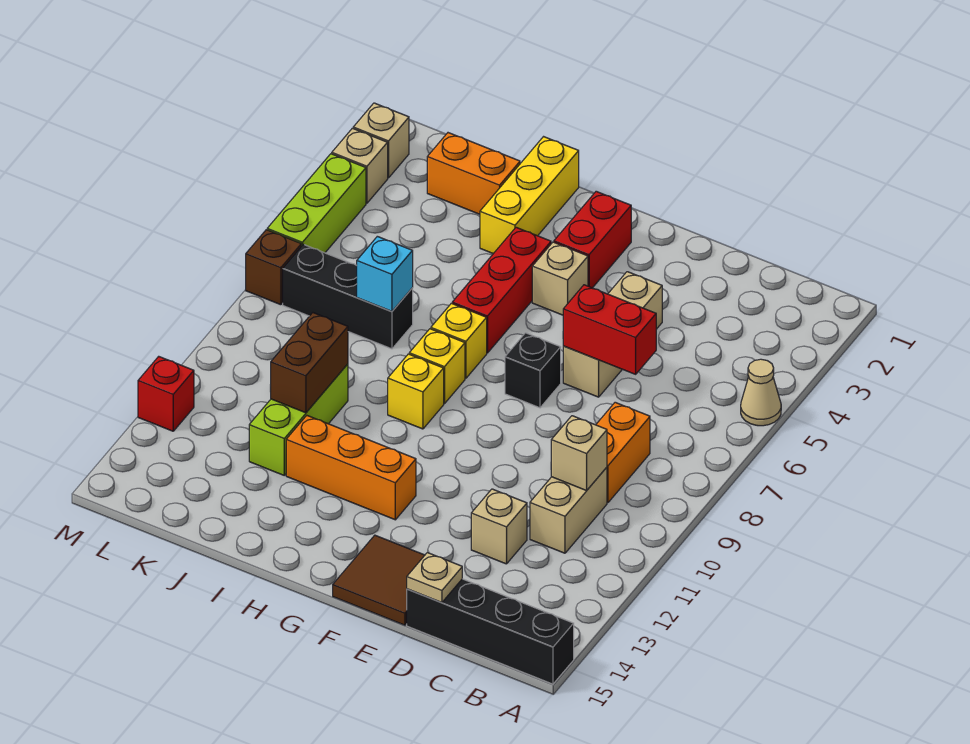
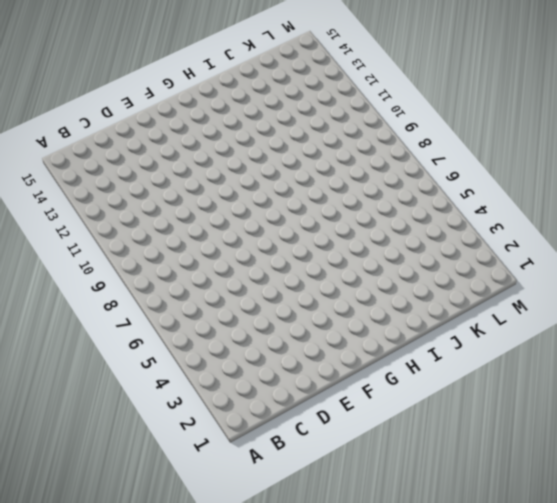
none -> tan 1x1 cone [741,359,781,426]
none -> black 1x4 brick [407,579,574,684]
none -> orange 1x2 brick [596,402,650,503]

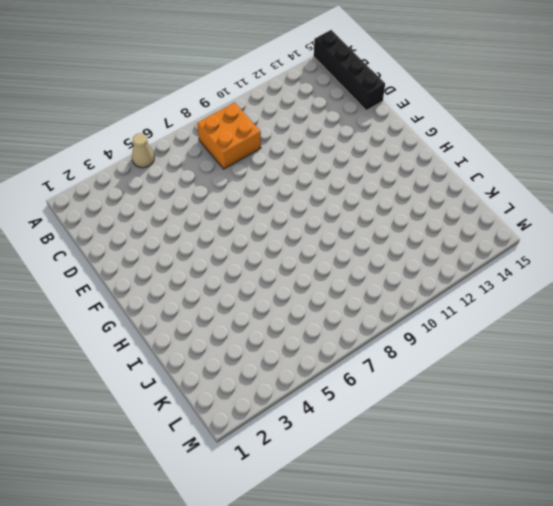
orange 2x2 brick [197,103,261,169] -> orange 1x2 brick [596,402,650,503]
none -> tan 1x2 brick [530,467,607,553]
none -> tan 1x1 brick [471,489,527,564]
none -> tan 1x3 brick [563,272,662,397]

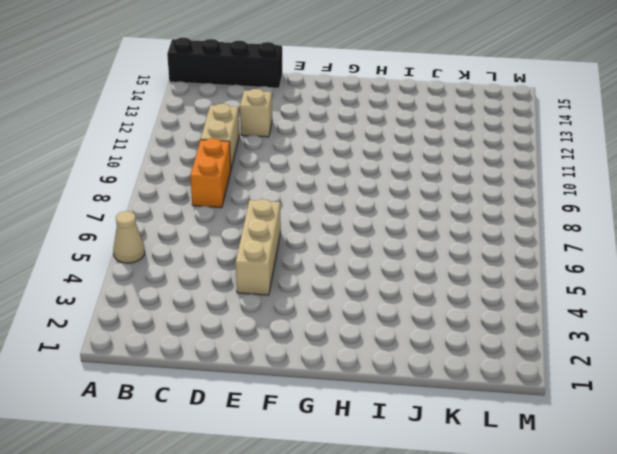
none -> brown 2x2 tile [333,535,425,625]
none -> black 1x1 brick [505,333,561,408]
none -> red 1x2 brick [554,191,631,288]

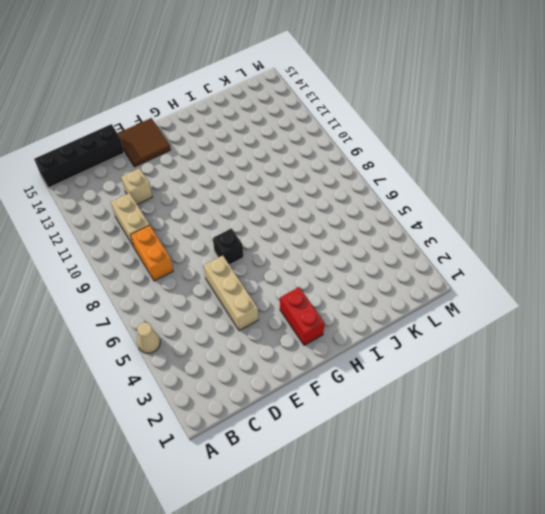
none -> tan 1x1 brick [532,242,588,315]
none -> orange 1x3 brick [286,416,416,520]
none -> red 1x3 brick [452,227,551,353]

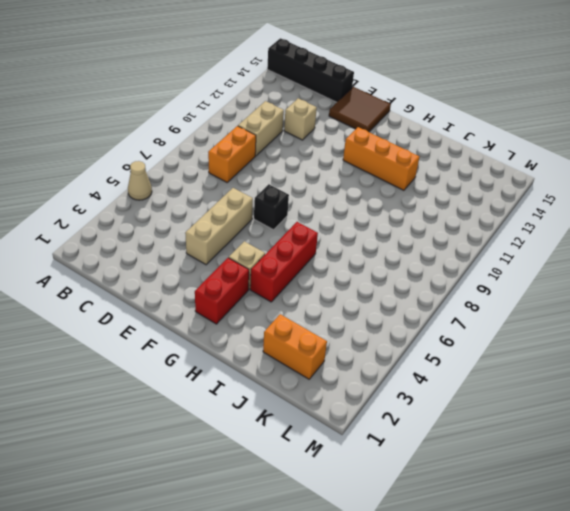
none -> yellow 1x1 brick [431,303,487,378]
none -> yellow 1x1 brick [409,329,465,404]
none -> yellow 1x1 brick [388,354,444,429]

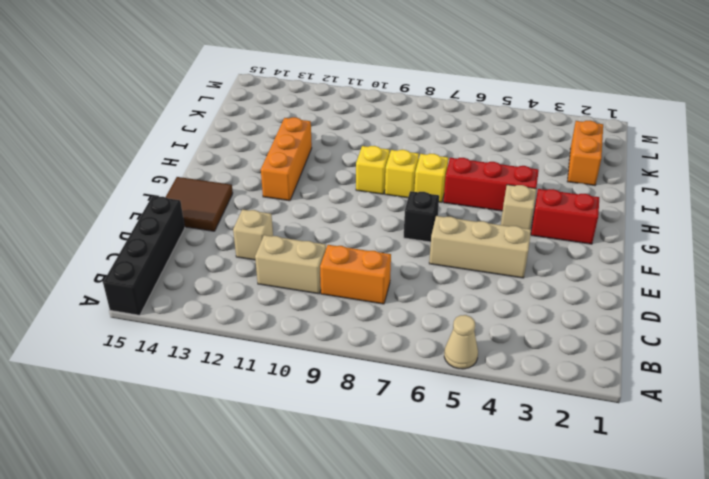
none -> yellow 1x3 brick [480,137,579,254]
none -> black 1x3 brick [283,244,413,349]
none -> lime 1x3 brick [249,364,348,475]

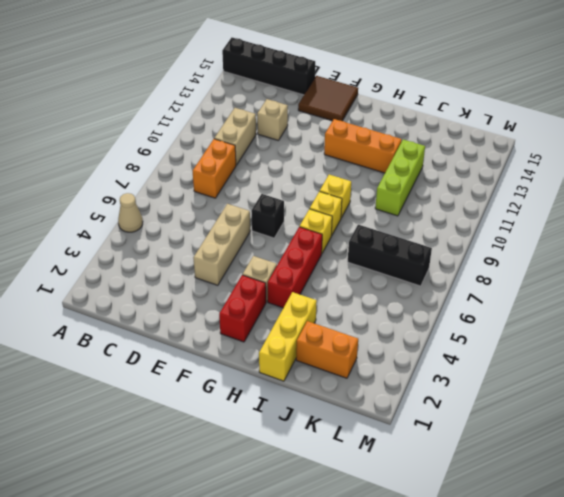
none -> tan 1x1 brick [353,103,409,178]
none -> tan 1x1 brick [332,128,388,203]
none -> lime 1x3 brick [267,154,366,253]

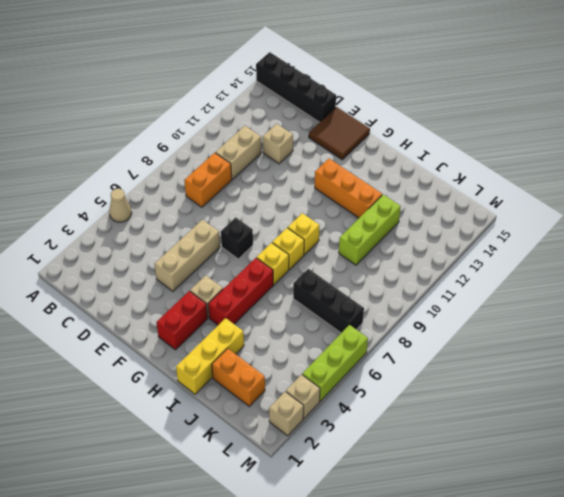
none -> brown 1x1 brick [246,230,301,305]
none -> red 1x1 brick [138,356,194,431]
none -> tan 1x1 brick [551,416,607,491]

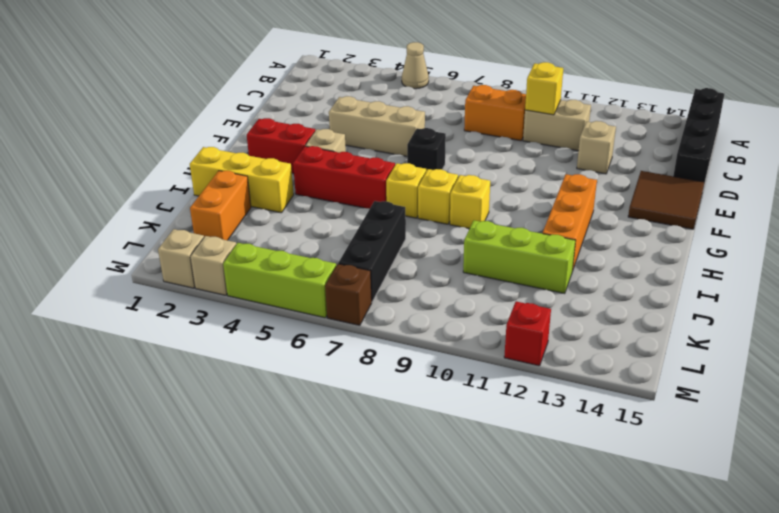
yellow 1x1 brick [525,62,563,115] -> tan 1x1 brick [551,416,607,491]
none -> red 1x2 brick [563,285,656,374]
none -> tan 1x1 plate [407,553,462,602]
none -> cyan 1x1 brick [357,236,413,311]

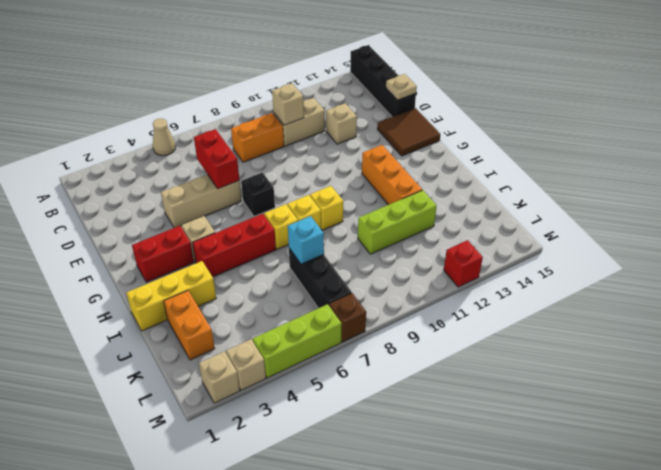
none -> brown 1x2 brick [270,313,348,413]

